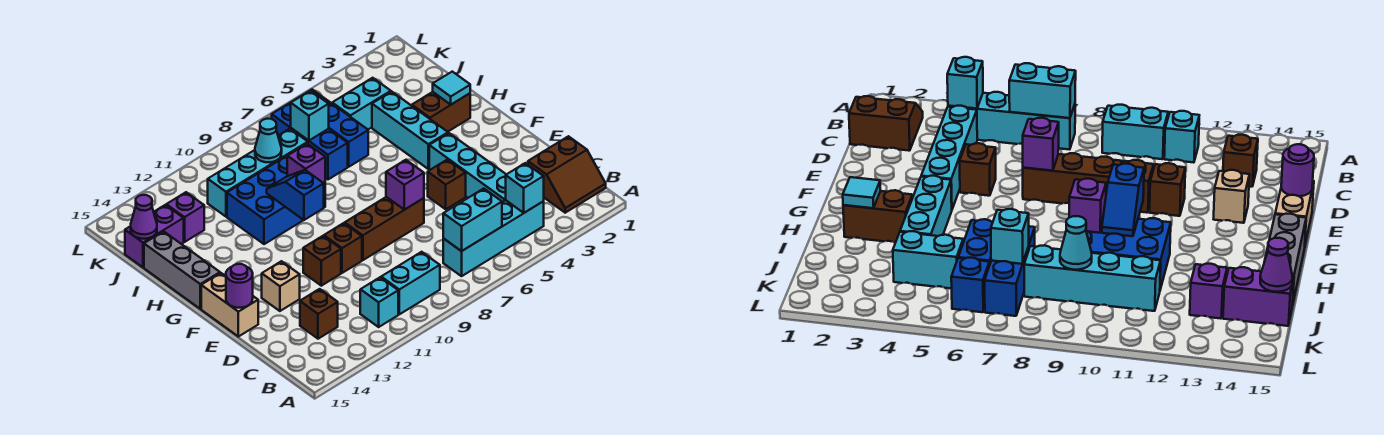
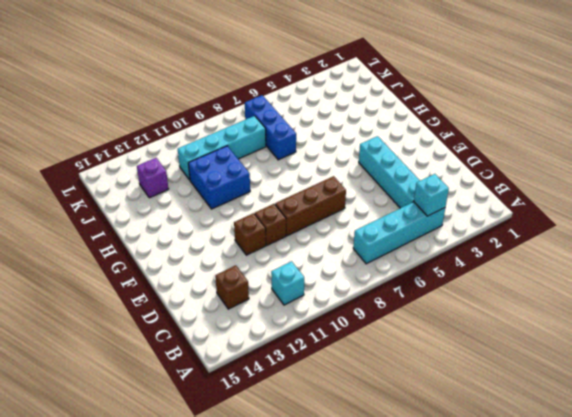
blue 2x2 brick [188,146,250,209] -> blue 2x3 brick [227,155,325,244]
none -> brown 2x2 slope [528,136,606,213]
none -> cyan 1x2 brick [381,252,440,314]
none -> brown 1x1 brick [428,160,466,209]
none -> tan 1x1 brick [262,261,300,311]

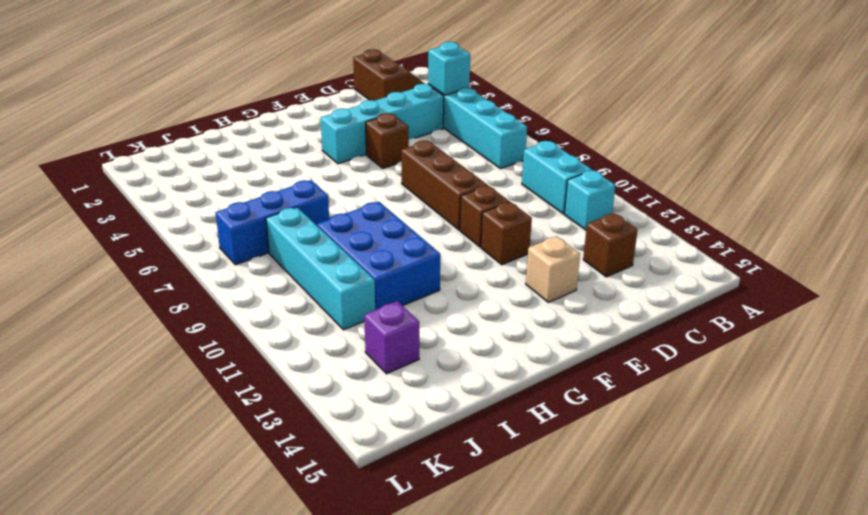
none -> tan 1x2 brick [201,273,258,337]
none -> cyan 1x3 brick [372,92,448,169]
none -> grey 1x3 brick [144,231,220,309]
none -> brown 1x2 brick [412,92,470,132]

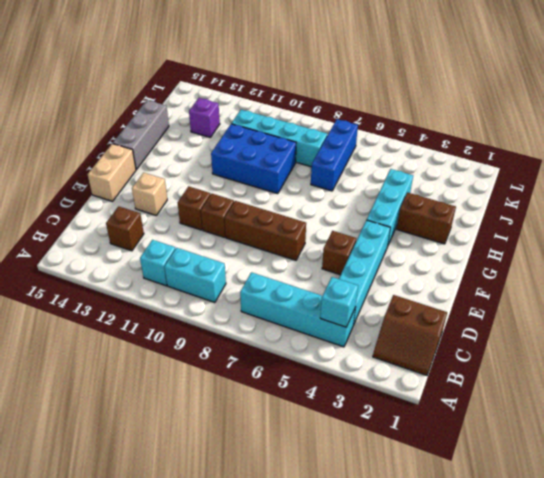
none -> blue 1x2 brick [329,103,368,167]
none -> cyan 1x2 brick [332,78,391,129]
none -> purple 1x2 brick [125,205,184,267]
none -> blue 1x1 brick [951,258,989,312]

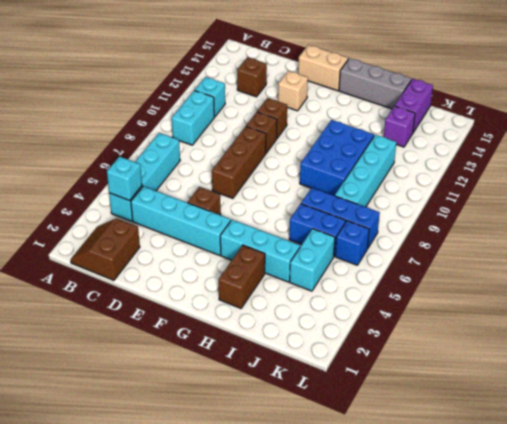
none -> cyan 1x2 brick [443,189,502,251]
none -> purple 1x1 brick [386,160,424,210]
none -> purple 1x1 round brick [226,264,253,308]
none -> blue 1x2 slope [267,170,324,220]

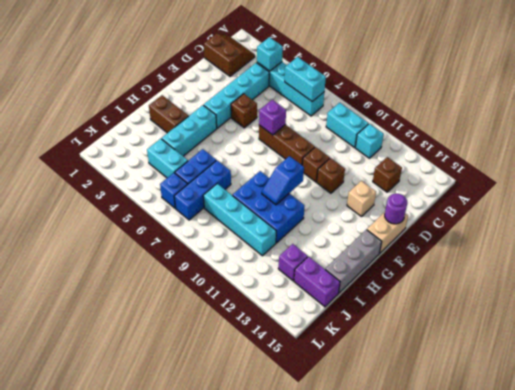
none -> cyan 1x1 tile [433,72,470,104]
none -> purple 1x1 brick [287,144,325,183]
none -> cyan 1x1 brick [291,91,329,141]
none -> cyan 1x1 cone [255,119,282,162]

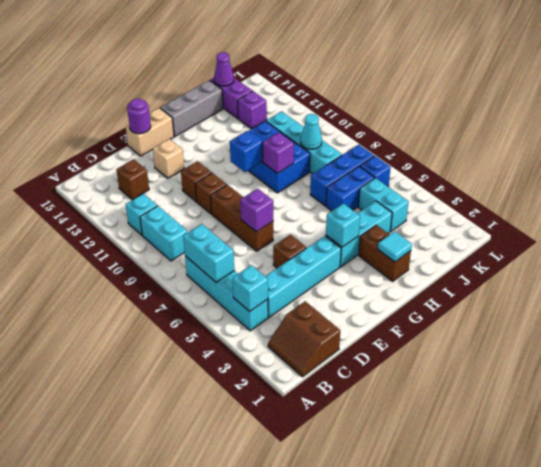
cyan 1x1 brick [326,204,360,247] -> cyan 1x1 brick moved to [291,91,329,141]

